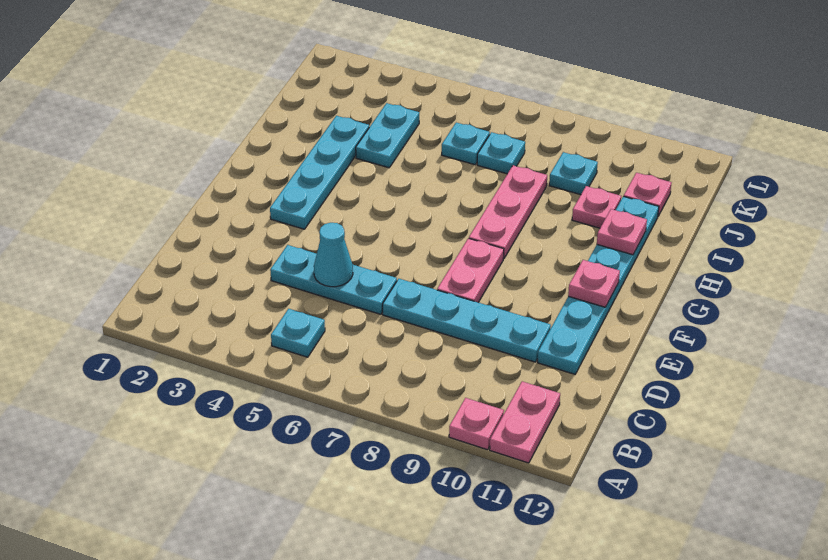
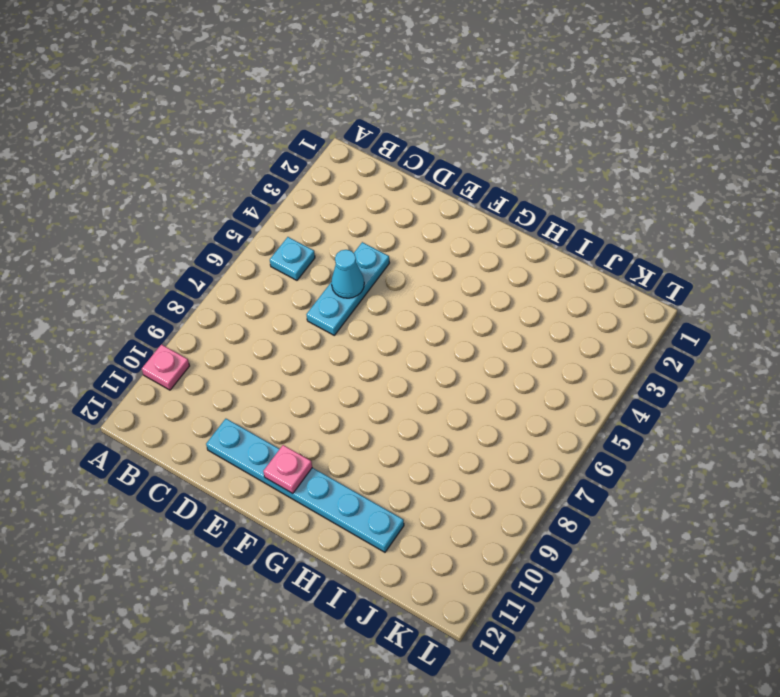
none -> pink 1x2 plate [490,381,560,463]
none -> cyan 1x4 plate [383,279,551,362]
none -> pink 1x2 plate [437,238,504,302]

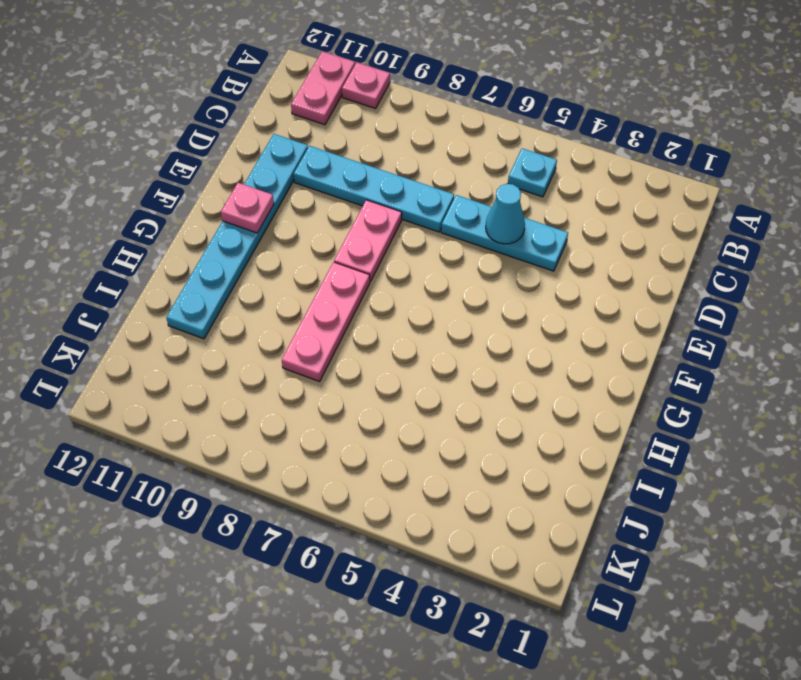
none -> cyan 1x4 plate [270,116,369,229]
none -> cyan 1x2 plate [356,103,419,168]
none -> pink 1x1 plate [572,186,621,228]

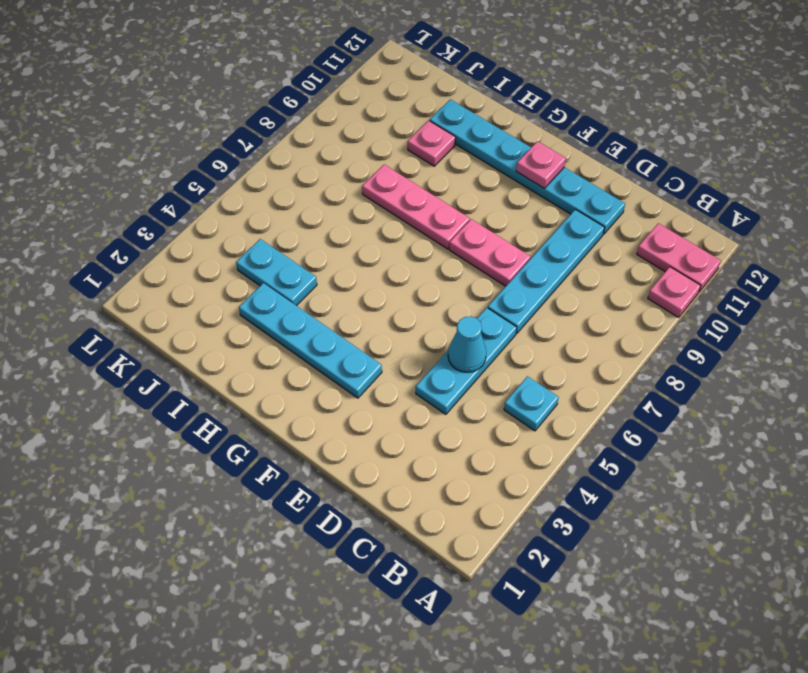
none -> cyan 1x1 plate [442,123,490,165]
none -> cyan 1x1 plate [477,132,525,174]
none -> cyan 1x1 plate [549,152,598,195]

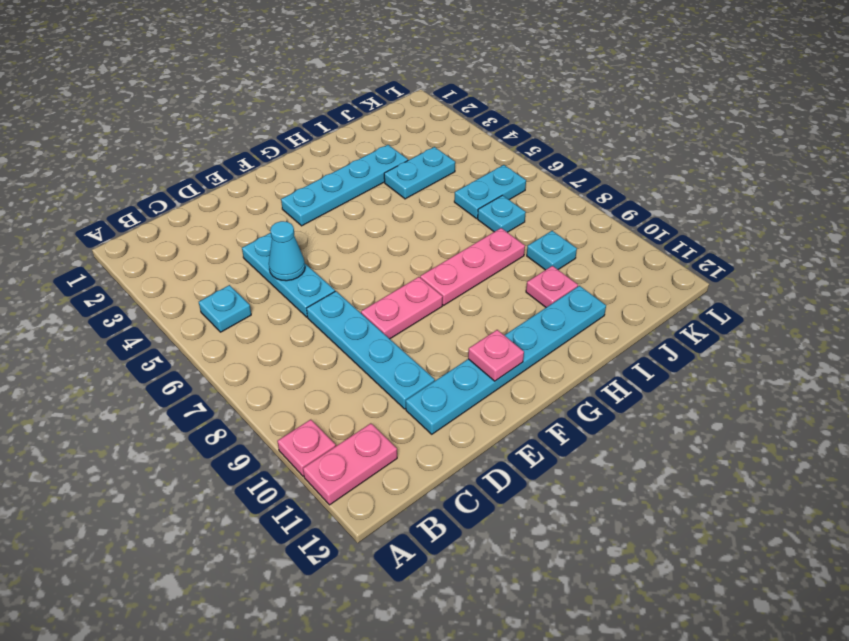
cyan 1x2 plate [454,165,526,219] -> cyan 1x1 plate [442,123,490,165]
none -> pink 1x1 plate [624,173,672,216]
none -> pink 1x1 plate [597,209,647,255]

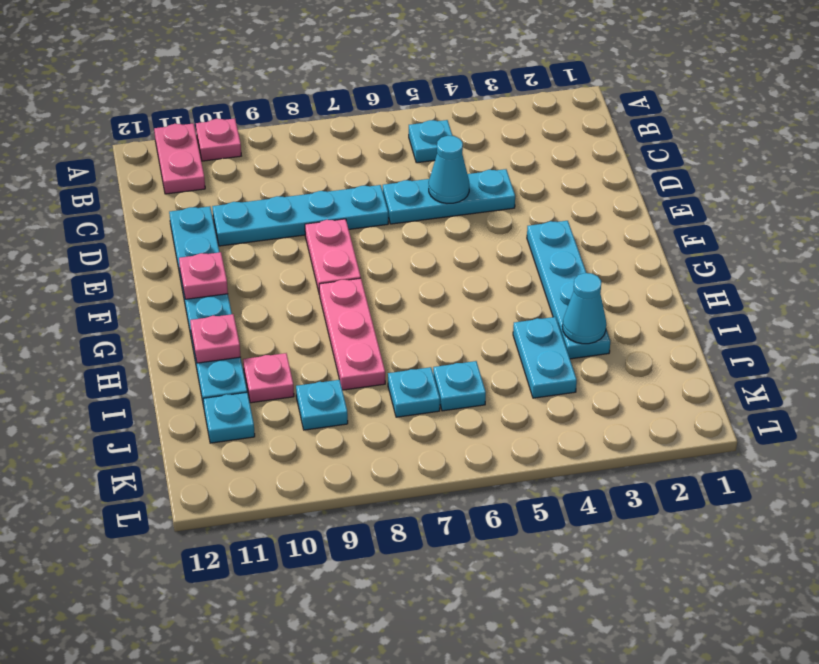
cyan 1x1 cone [562,273,606,344] -> none
cyan 1x1 plate [203,392,255,443] -> pink 1x1 plate [624,173,672,216]

